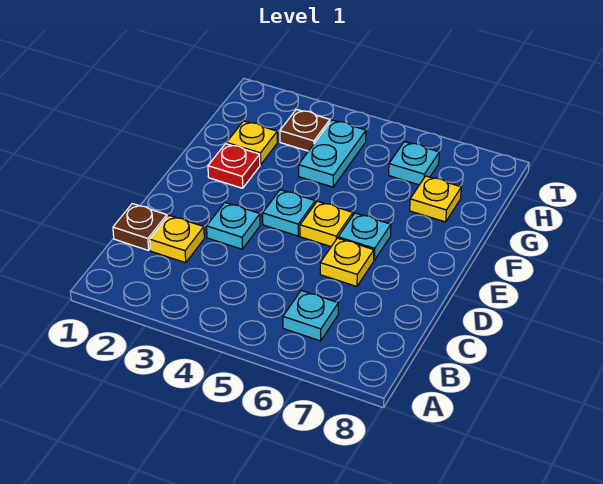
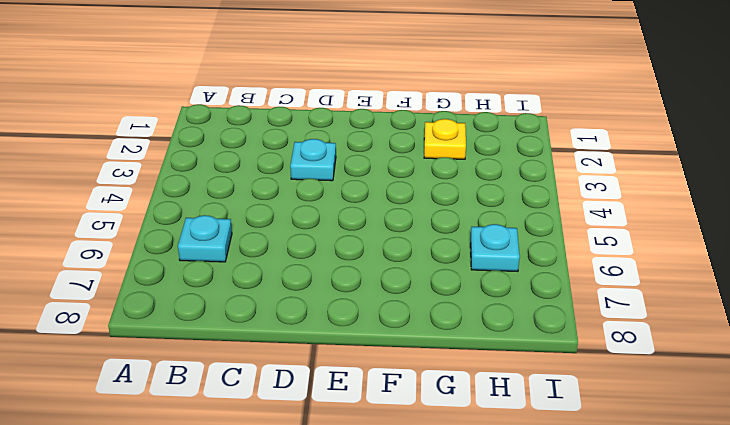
none -> brown 1x1 plate [113,204,167,250]
none -> yellow 1x1 plate [150,215,204,263]
none -> yellow 1x1 plate [320,238,374,287]

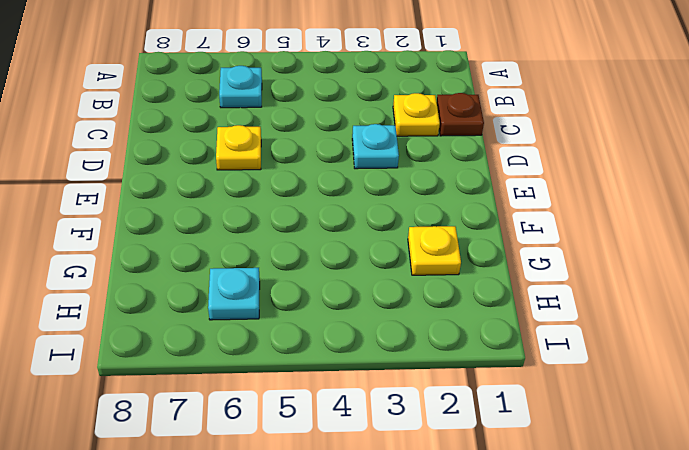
none -> cyan 1x1 plate [263,190,315,236]
none -> yellow 1x1 plate [300,201,353,247]
none -> cyan 1x1 plate [338,213,391,260]

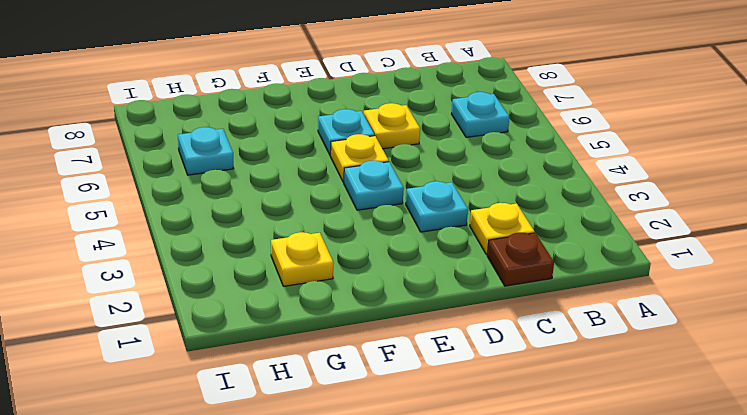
none -> red 1x1 plate [208,144,260,188]
none -> cyan 1x2 plate [299,120,366,187]
none -> yellow 1x1 plate [410,176,461,222]

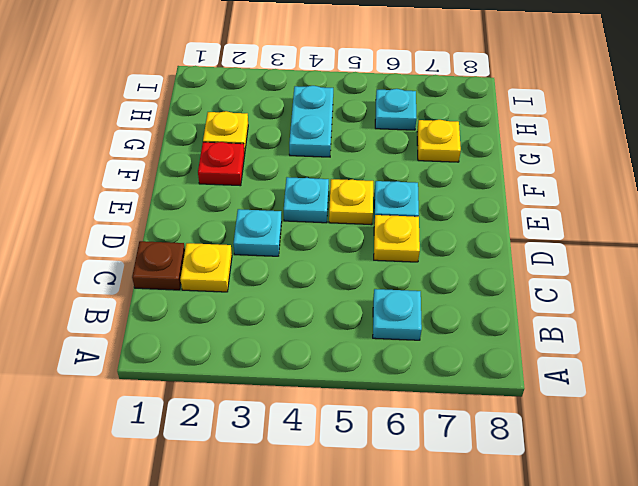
none -> brown 1x1 plate [280,109,330,151]

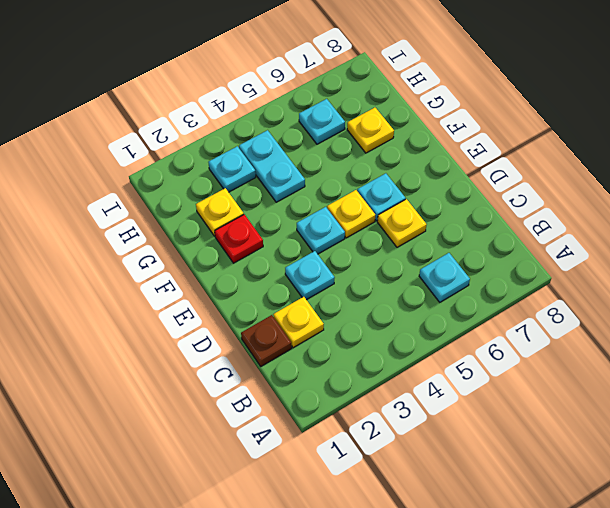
cyan 1x1 plate [208,146,256,192] -> brown 1x1 plate [280,109,330,151]

